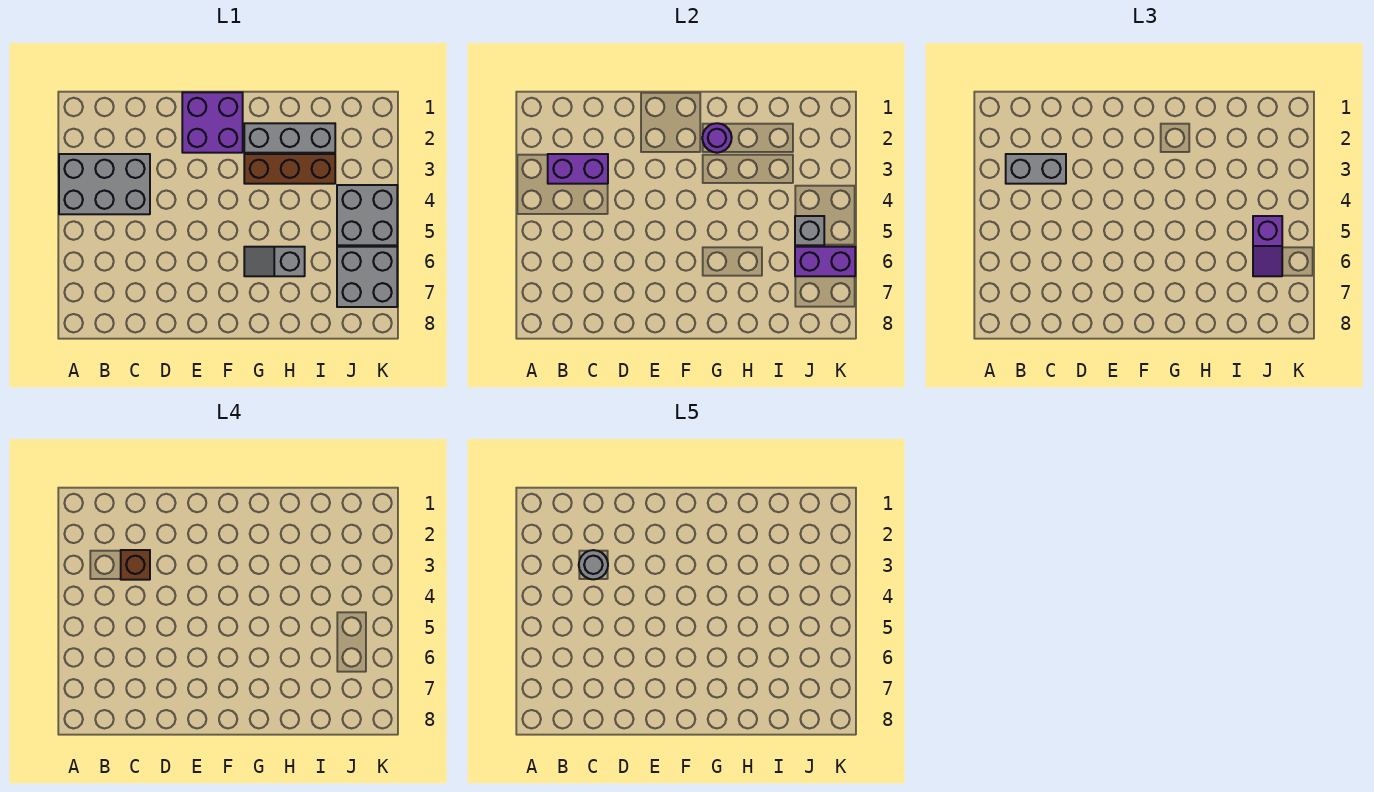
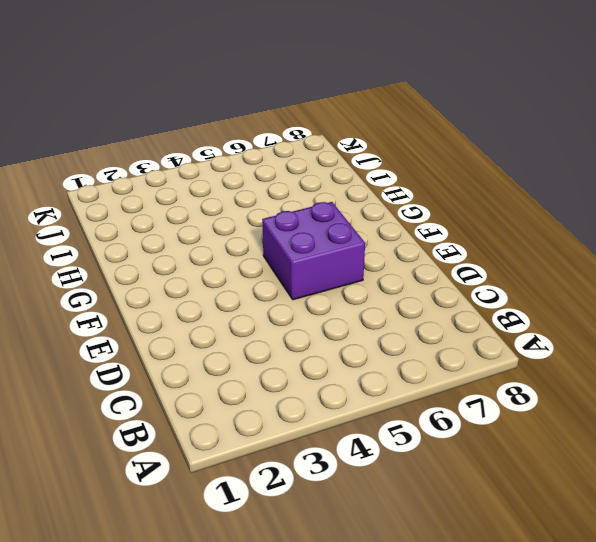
purple 2x2 brick [262,202,365,300] -> purple 2x2 brick moved to [182,92,243,153]
none -> grey 2x3 brick [59,154,150,214]
none -> grey 1x3 brick [244,123,335,153]
none -> brown 1x3 brick [244,154,335,184]

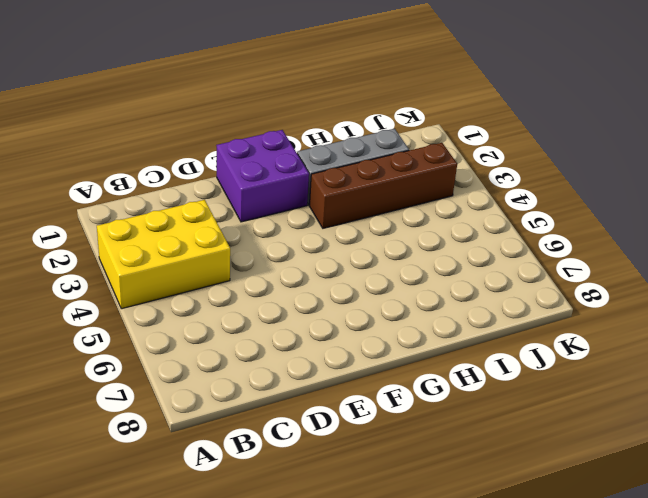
yellow 2x3 brick [97,200,230,309] -> grey 2x3 brick [59,154,150,214]
brown 1x4 brick [310,143,457,228] -> brown 1x3 brick [244,154,335,184]
none -> grey 1x2 slope [244,247,305,276]
none -> grey 2x2 brick [337,185,397,245]
none -> grey 2x2 brick [337,247,397,307]

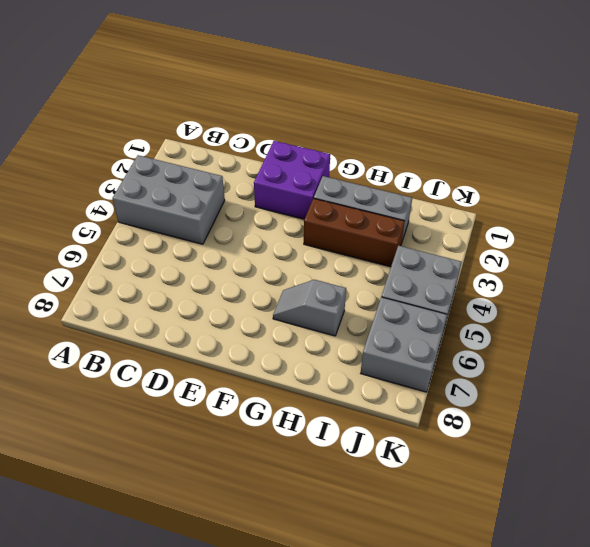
none -> purple 1x2 brick [548,154,608,184]
none -> purple 1x1 round brick [702,123,732,153]
none -> grey 1x1 brick [795,216,824,245]

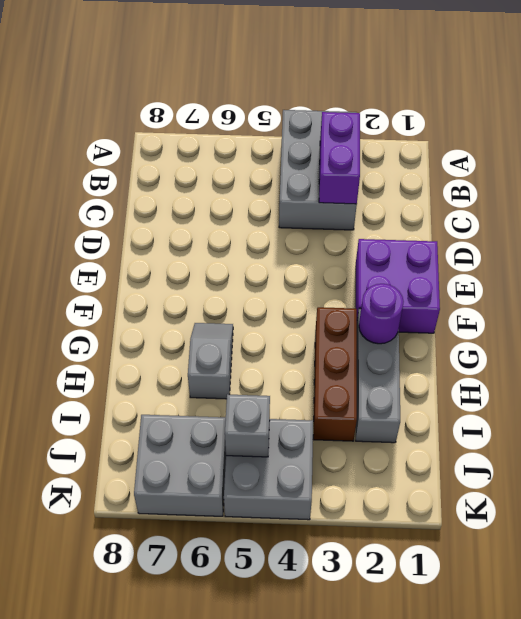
none -> purple 1x2 brick [795,247,855,276]
none -> grey 1x2 brick [1006,154,1066,184]
none -> purple 1x2 slope [1253,216,1282,276]

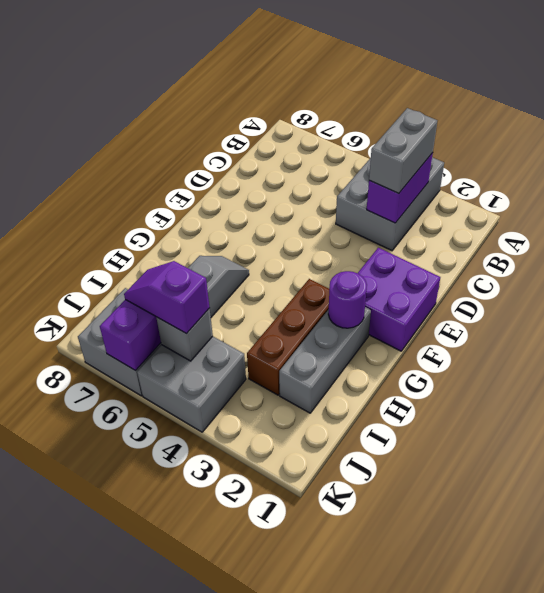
none -> brown 1x1 brick [121,550,150,580]
none -> grey 1x1 round brick [579,550,608,579]

